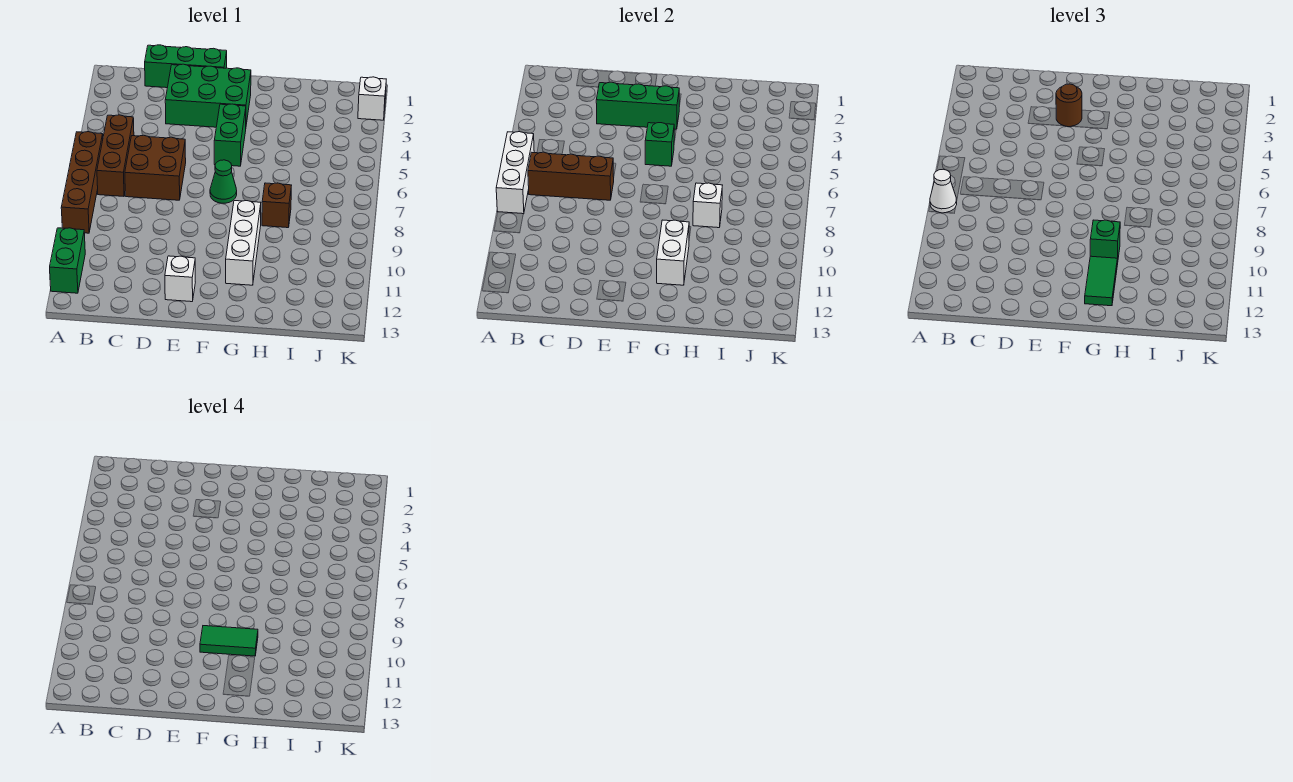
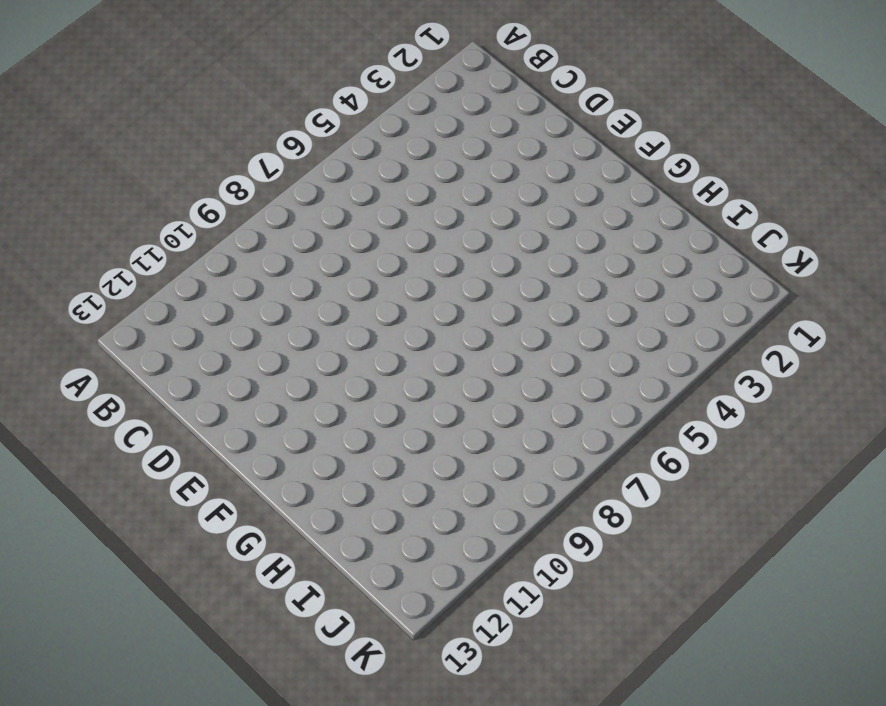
none -> brown 1x4 brick [61,132,103,233]
none -> green 1x2 brick [50,228,85,293]
none -> brown 1x3 brick [97,115,134,196]

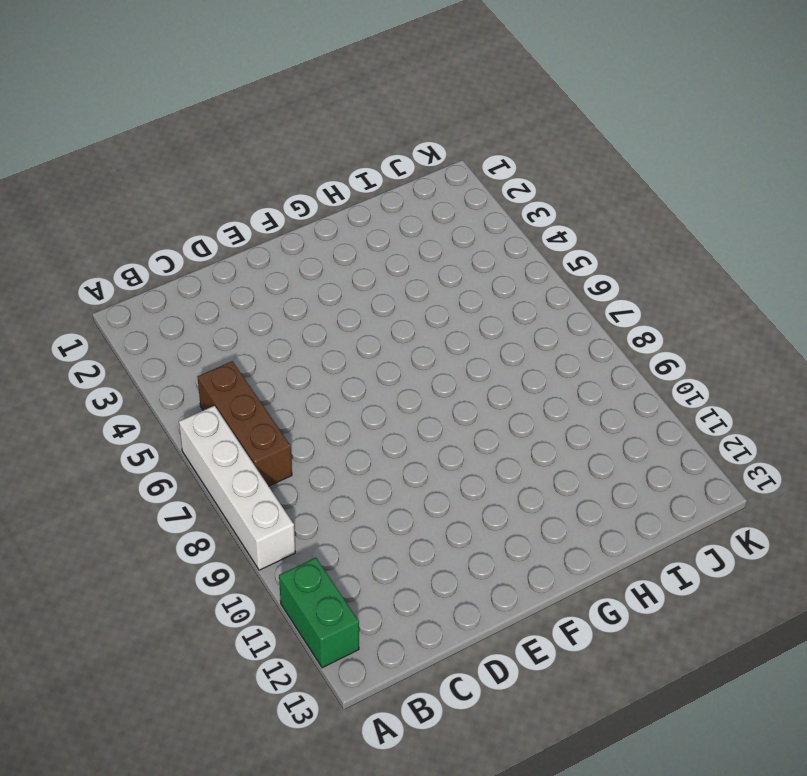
white 1x4 brick [179,406,295,570] -> brown 1x4 brick [61,132,103,233]
none -> green 1x3 brick [145,45,227,88]
none -> brown 2x2 brick [125,135,186,200]
none -> green 2x3 brick [165,64,251,127]

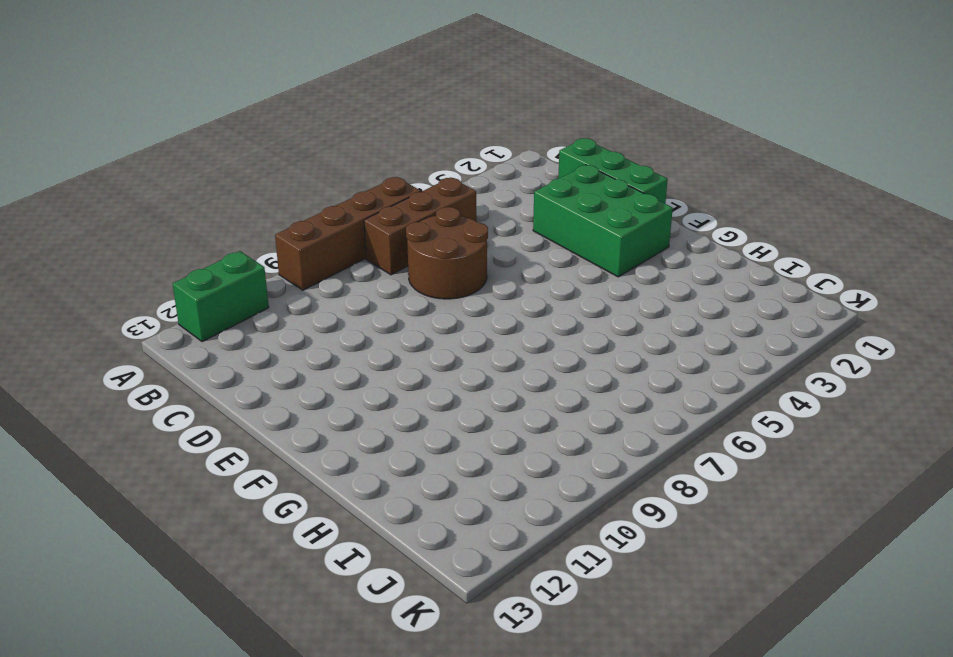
brown 2x2 round brick [406,207,488,299] -> brown 2x2 brick [125,135,186,200]
none -> white 1x1 brick [165,256,195,302]
none -> green 1x2 brick [214,104,246,166]
none -> green 1x1 cone [210,160,237,203]

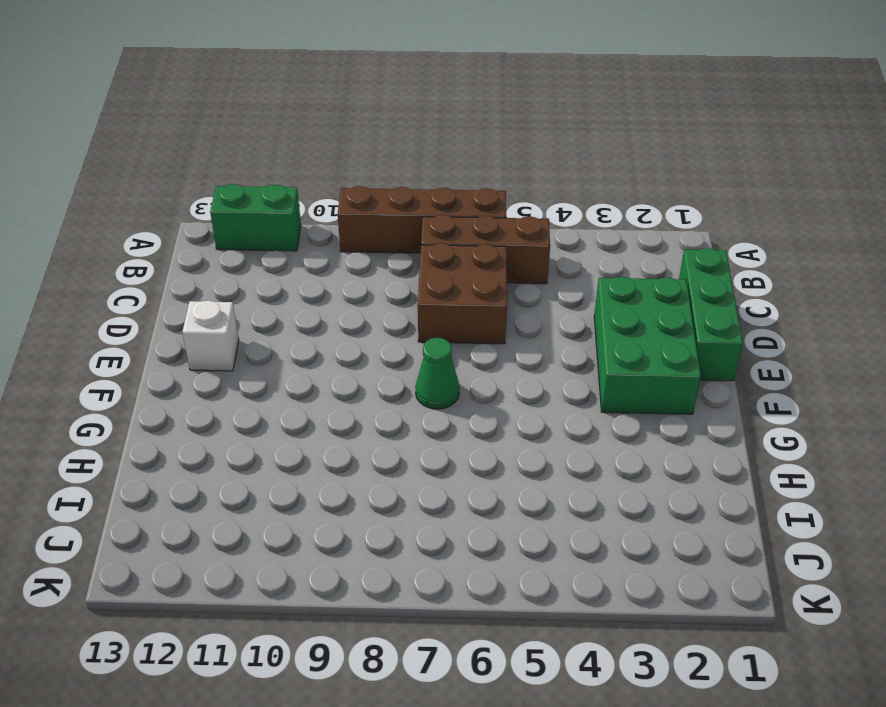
none -> green 1x2 brick [214,104,246,166]
none -> white 1x3 brick [226,201,261,285]
none -> brown 1x1 brick [262,183,291,228]

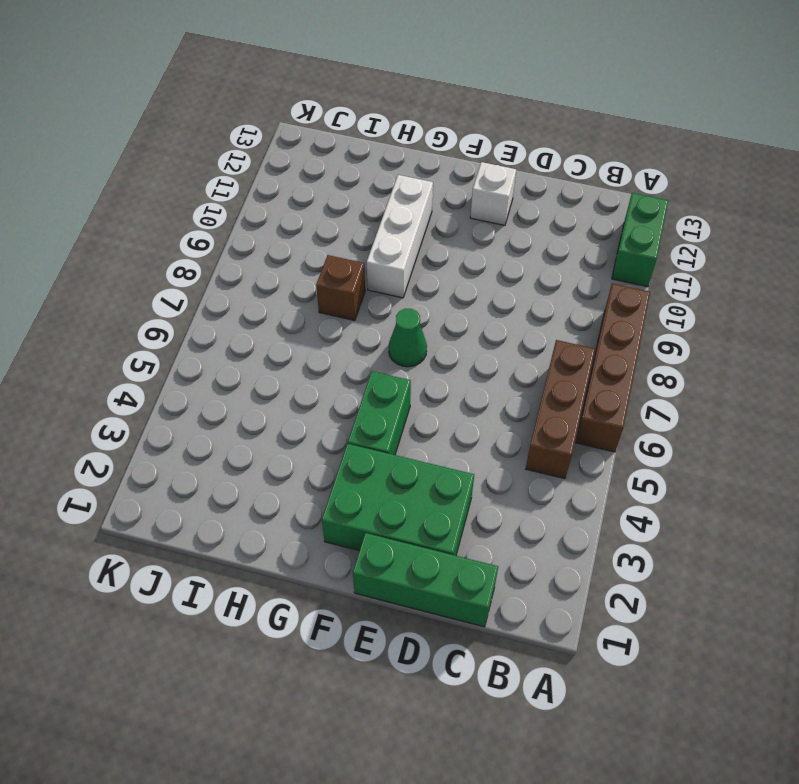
none -> brown 2x2 brick [125,135,186,200]
none -> white 1x1 brick [358,77,386,120]
none -> white 1x3 brick [496,132,534,214]

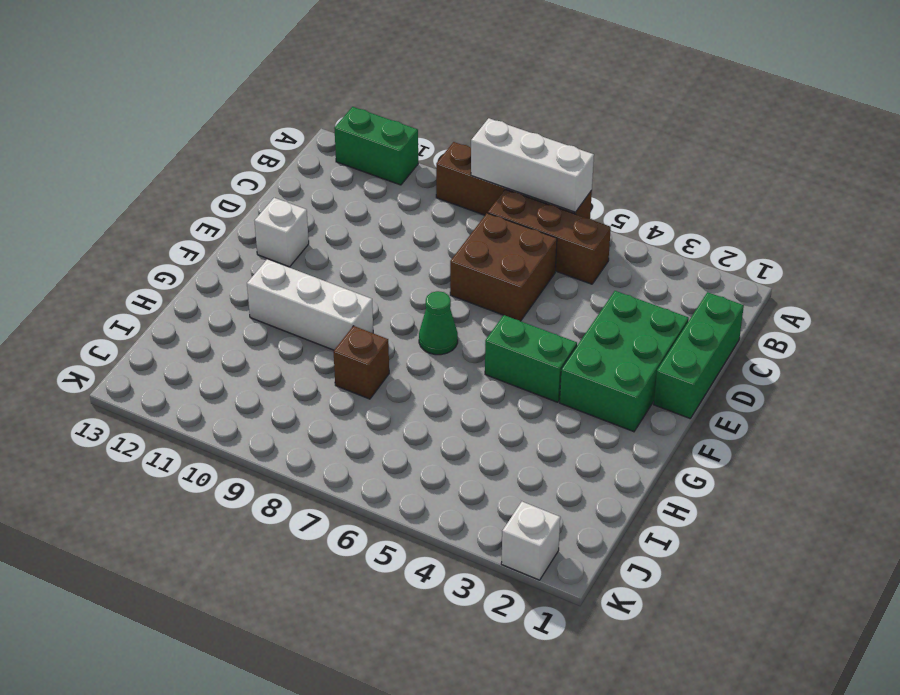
none -> brown 1x3 brick [528,152,614,200]
none -> green 1x3 brick [596,82,679,129]
none -> green 1x1 brick [645,123,674,166]

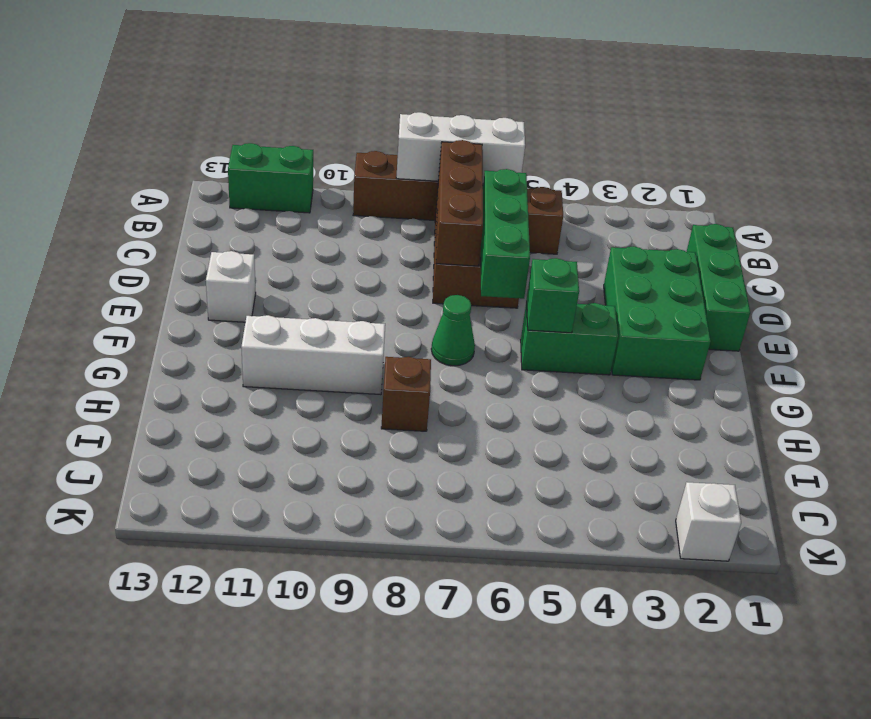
green 1x3 brick [481,169,530,299] -> green 1x3 brick moved to [596,82,679,129]
none -> white 1x2 brick [657,220,689,285]
none -> white 1x1 brick [693,183,722,228]
none -> white 1x1 cone [930,169,957,213]

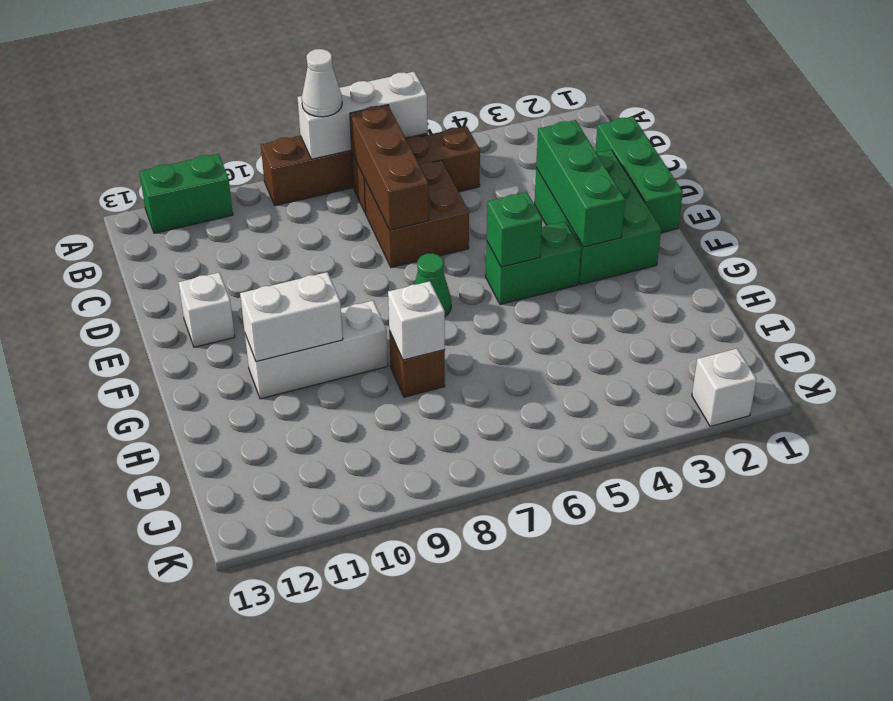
none -> brown 1x1 round brick [1056,84,1082,127]
none -> green 1x1 brick [1090,220,1120,265]
none -> green 1x2 tile [1085,256,1117,306]

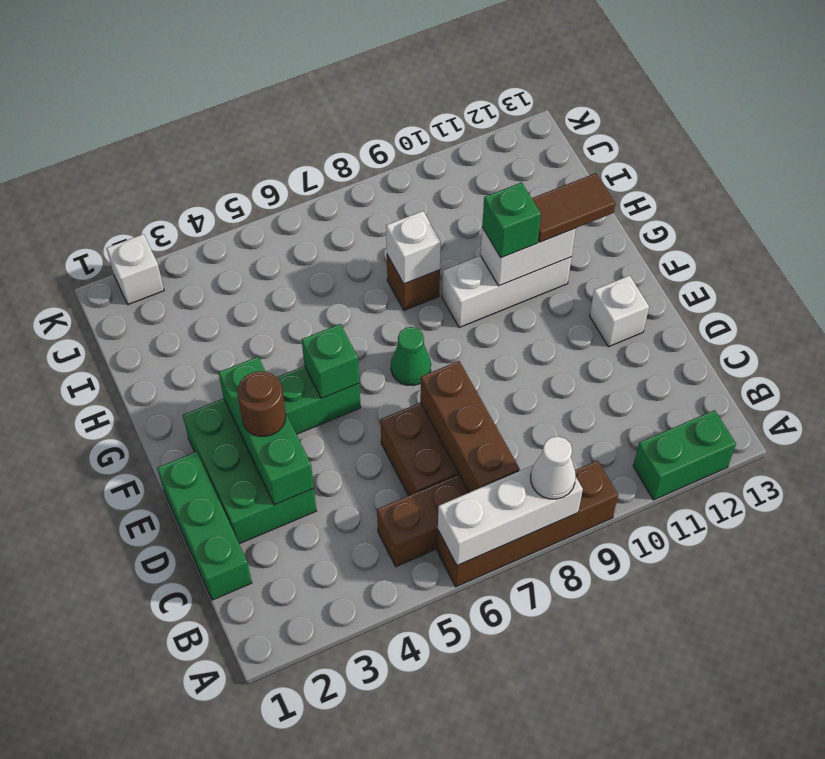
brown 1x2 tile [532,173,615,242] -> green 1x2 tile [1085,256,1117,306]
none -> green 1x2 tile [200,626,258,656]

